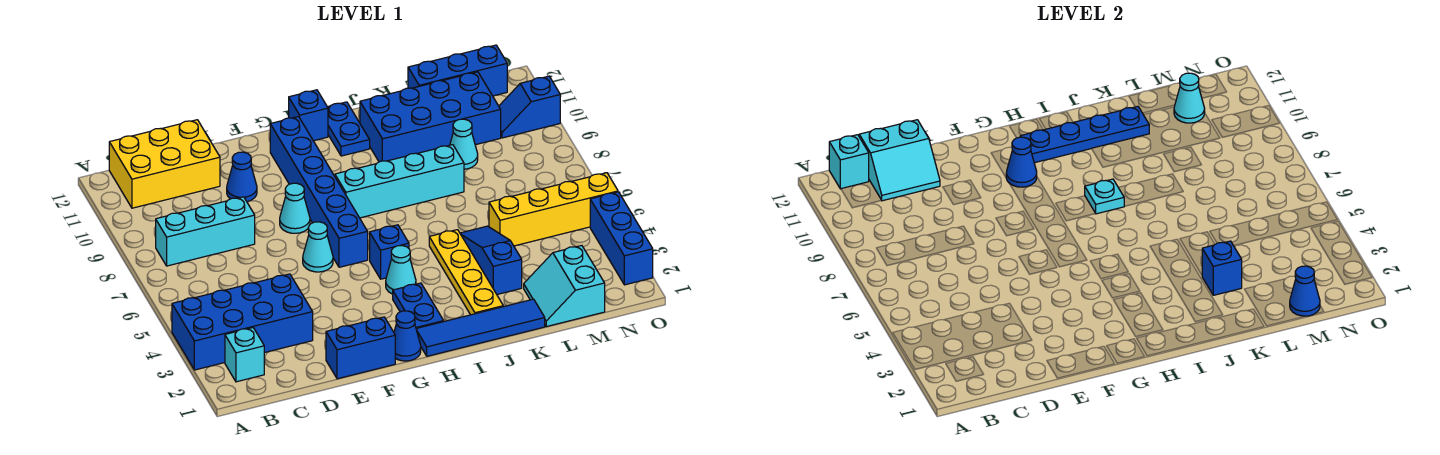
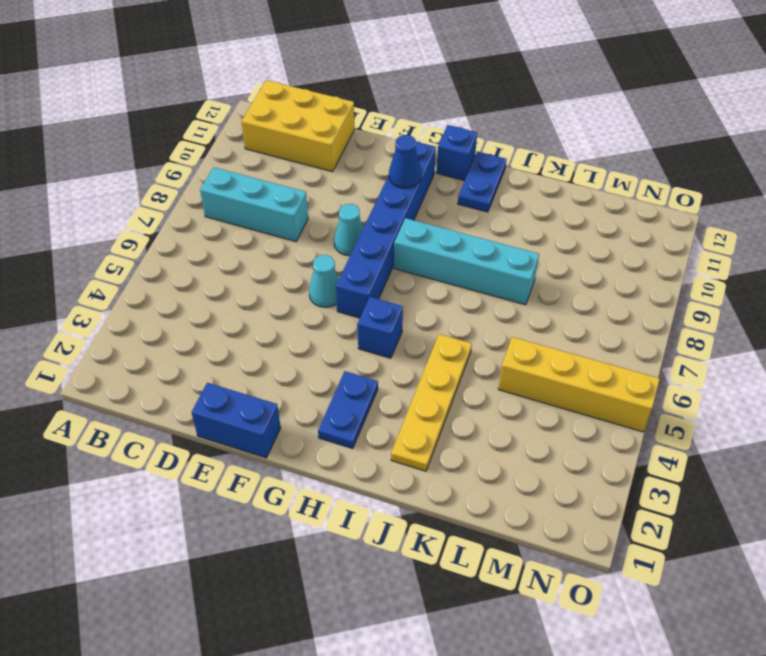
none -> blue 2x4 brick [172,274,313,370]
none -> cyan 1x1 brick [225,328,264,382]
none -> blue 1x1 cone [227,152,257,202]
none -> blue 1x1 cone [394,311,421,361]

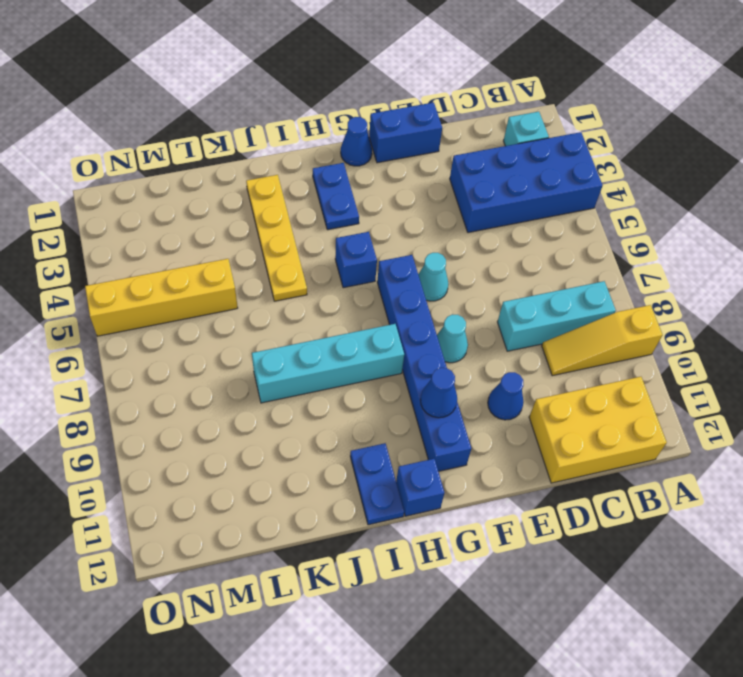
yellow 1x3 slope [542,305,663,376] -> none
none -> blue 1x4 tile [416,299,545,356]
none -> cyan 1x1 cone [386,246,416,294]
none -> blue 2x4 brick [360,72,501,162]
none -> blue 1x3 slope [460,226,522,294]

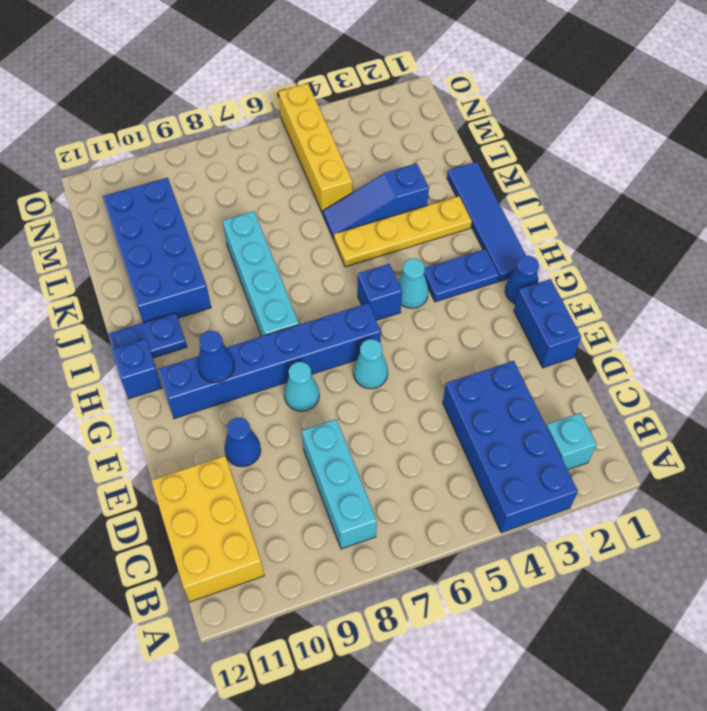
none -> cyan 2x2 slope [524,246,605,327]
none -> cyan 1x1 cone [450,119,478,169]
none -> blue 1x3 brick [408,45,507,96]
none -> blue 1x2 slope [499,76,560,138]

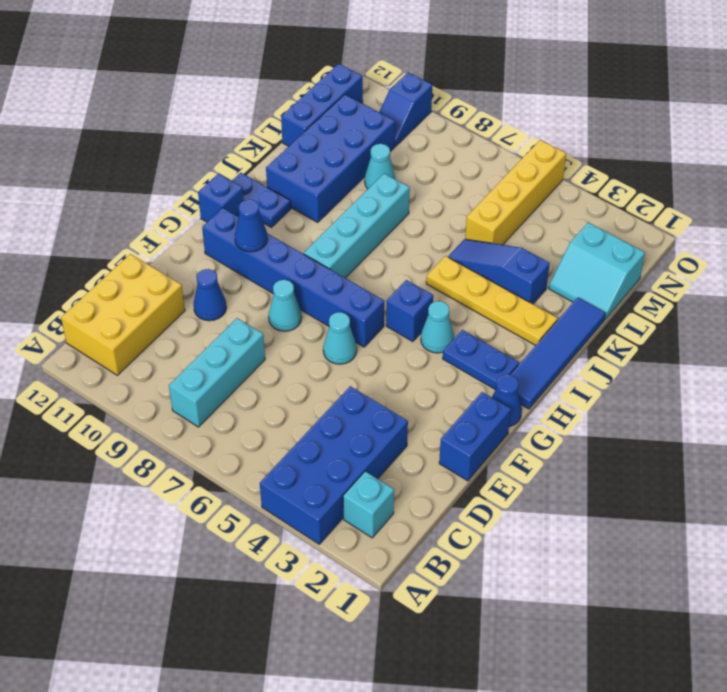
none -> blue 1x3 brick [590,192,653,285]
none -> cyan 1x1 brick [829,135,869,189]
none -> cyan 2x2 slope [859,120,940,201]
none -> blue 1x4 plate [1020,106,1149,163]

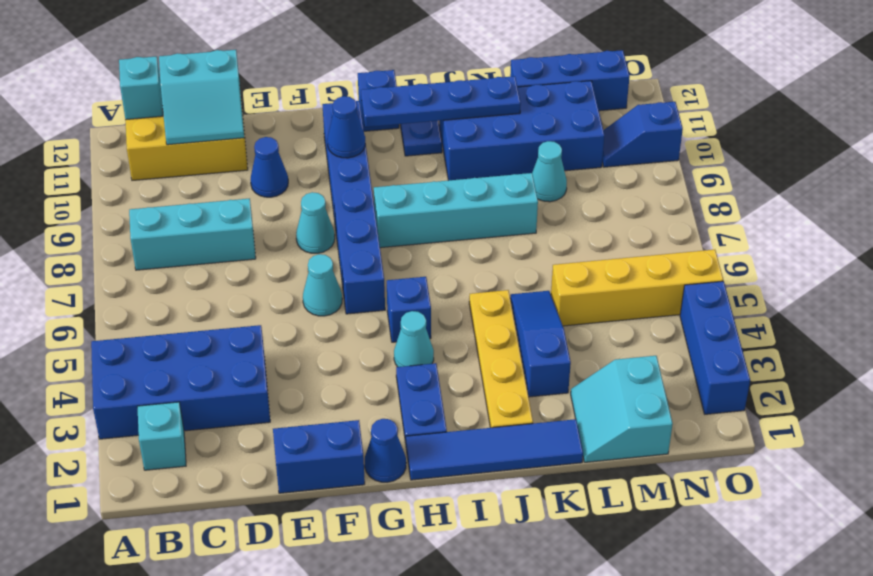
none -> cyan 1x1 plate [1085,179,1124,214]
none -> blue 1x1 brick [1202,241,1242,295]
none -> blue 1x1 cone [1290,266,1320,316]
none -> cyan 1x1 cone [1174,73,1205,123]

